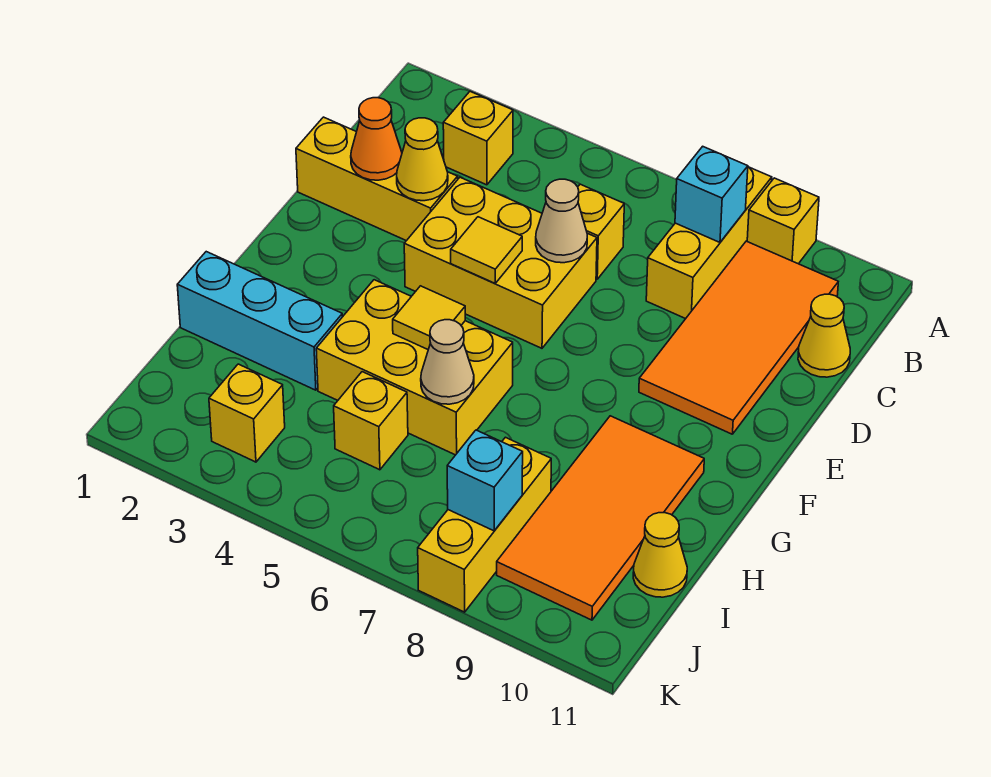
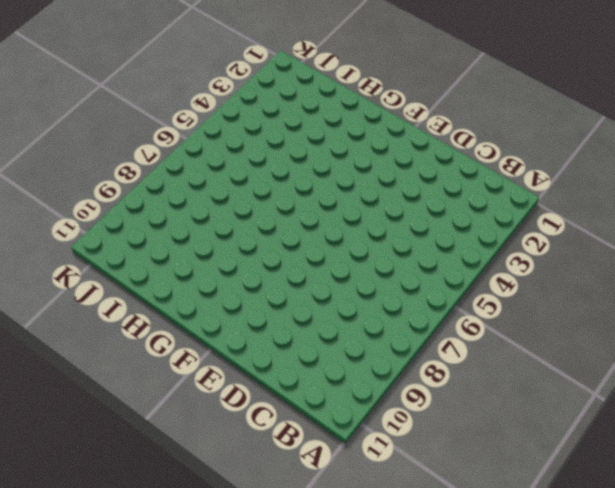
none -> yellow 1x3 brick [646,167,772,319]
none -> yellow 1x1 brick [747,178,819,264]
none -> yellow 1x1 brick [443,92,513,185]

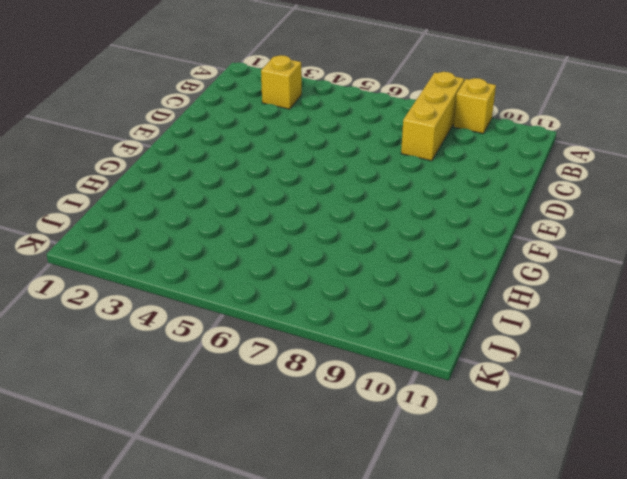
none -> orange 2x4 tile [639,241,838,434]
none -> yellow 1x1 brick [578,184,624,279]
none -> yellow 1x1 cone [798,294,850,377]

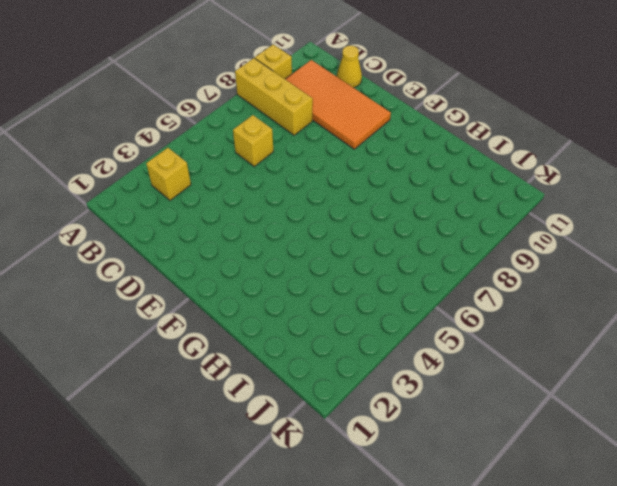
none -> yellow 1x3 brick [296,117,458,241]
none -> yellow 2x3 brick [404,177,597,348]
none -> yellow 2x3 brick [316,280,513,455]

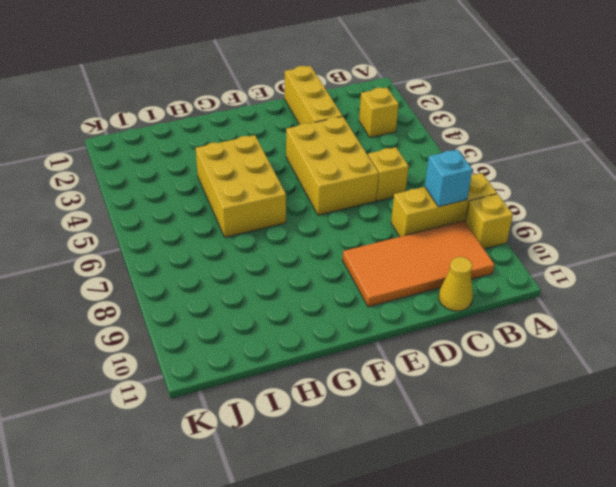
none -> orange 2x4 tile [497,416,704,620]
none -> cyan 1x3 brick [177,252,342,390]
none -> yellow 1x1 brick [334,372,408,470]

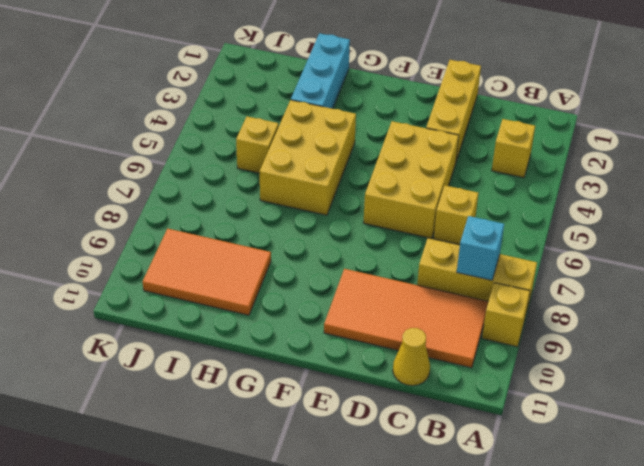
orange 2x3 tile [143,229,271,315] -> orange 2x4 tile [497,416,704,620]
none -> yellow 1x3 brick [418,437,551,612]
none -> yellow 1x1 cone [633,513,687,597]
none -> yellow 1x1 brick [209,364,285,462]

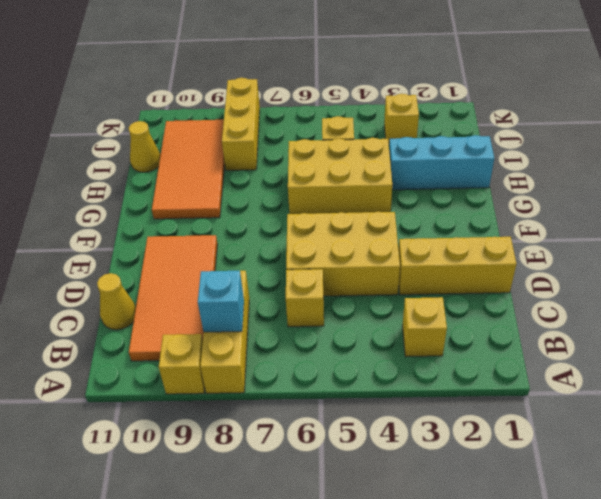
none -> orange 1x1 cone [351,98,402,180]
none -> yellow 1x1 cone [397,118,448,201]
none -> tan 1x1 cone [536,179,587,263]

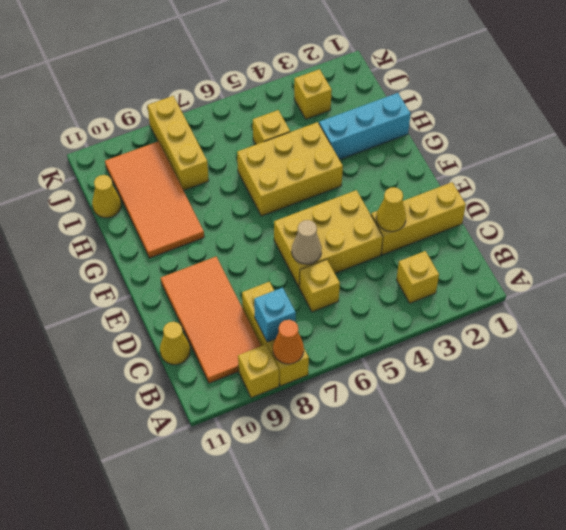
orange 1x1 cone [273,320,304,364] -> orange 1x1 cone moved to [351,98,402,180]
none -> yellow 1x1 tile [451,217,522,283]
none -> yellow 1x1 tile [393,286,465,349]
none -> tan 1x1 cone [421,320,474,404]

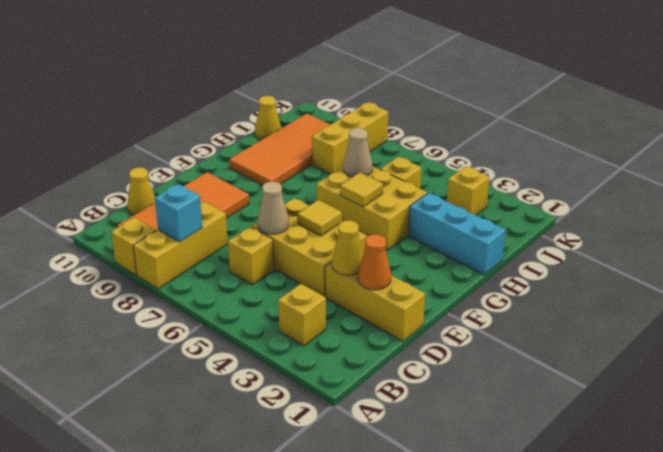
none -> cyan 1x1 brick [447,430,523,531]

